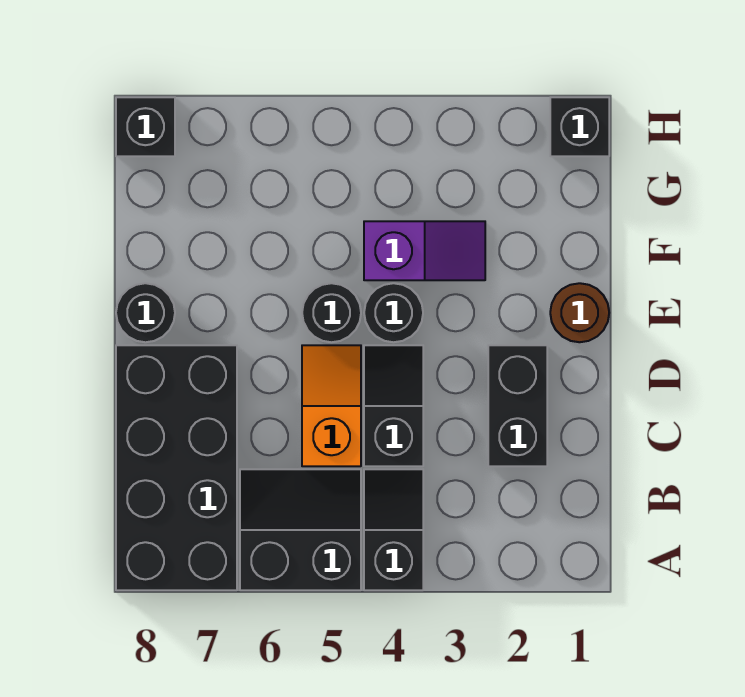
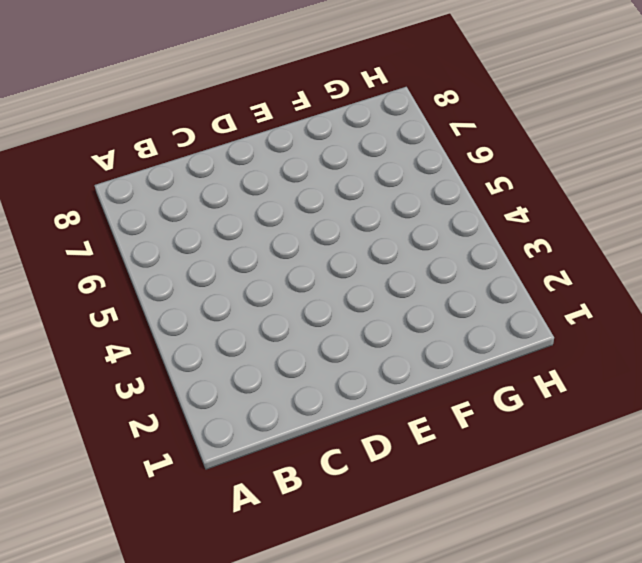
none -> black 1x2 slope [364,469,423,590]
none -> black 2x2 slope [240,469,361,590]
none -> black 2x4 brick [116,345,237,590]

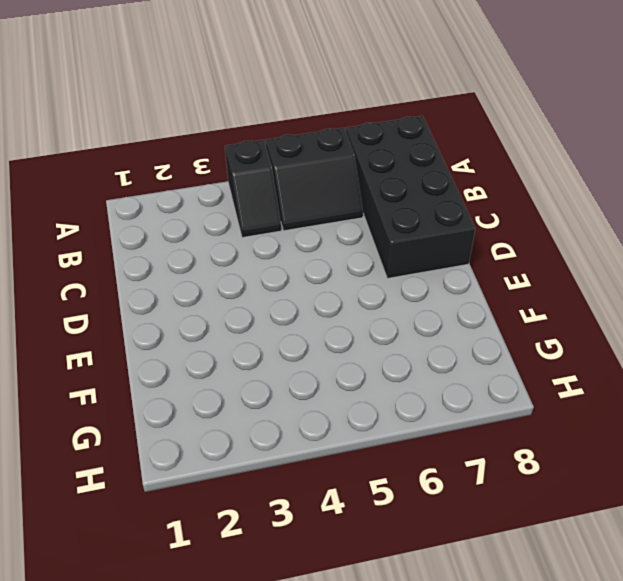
none -> black 1x2 brick [488,345,547,466]
none -> black 1x2 slope [364,345,423,466]
none -> orange 1x2 slope [302,345,361,466]

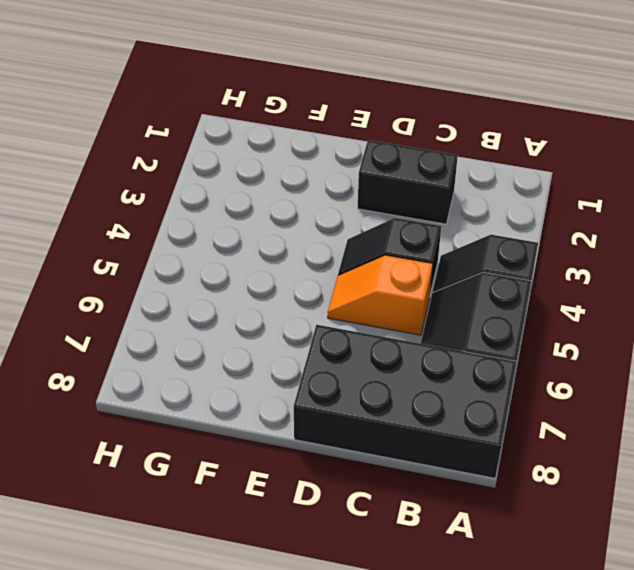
none -> brown 1x1 round brick [550,283,609,342]
none -> black 1x1 round brick [364,283,423,342]
none -> black 1x1 round brick [302,283,361,342]

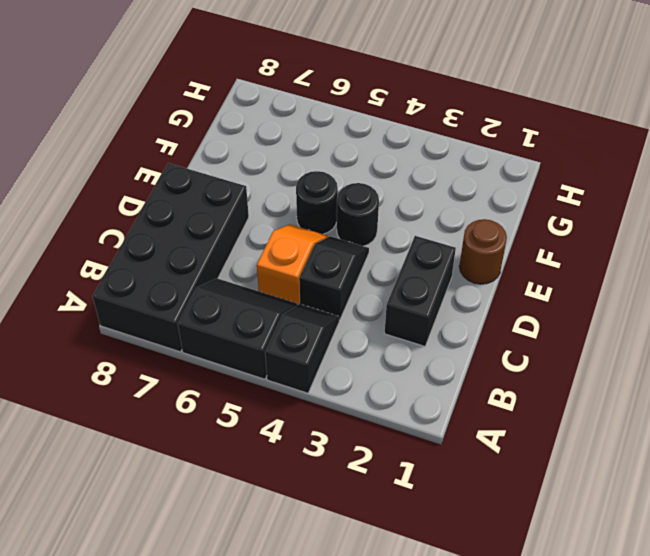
none -> black 1x1 round brick [116,283,175,342]
none -> purple 1x2 slope [364,221,485,280]
none -> black 1x1 brick [550,97,609,156]

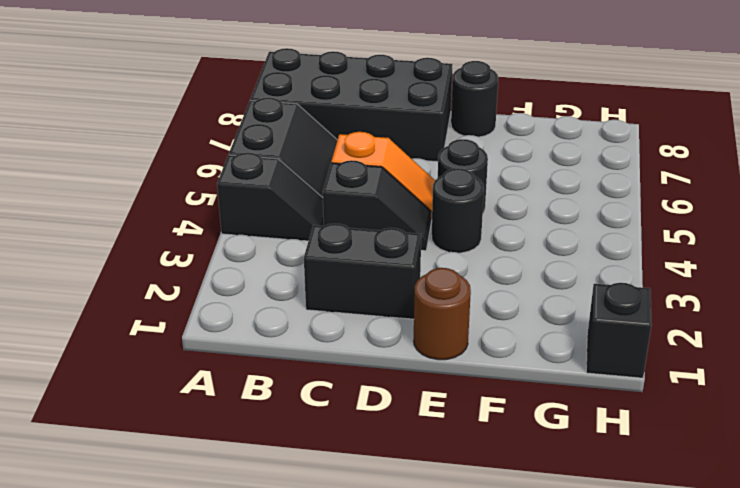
none -> purple 1x2 slope [364,221,485,280]
none -> black 1x1 brick [116,97,175,156]

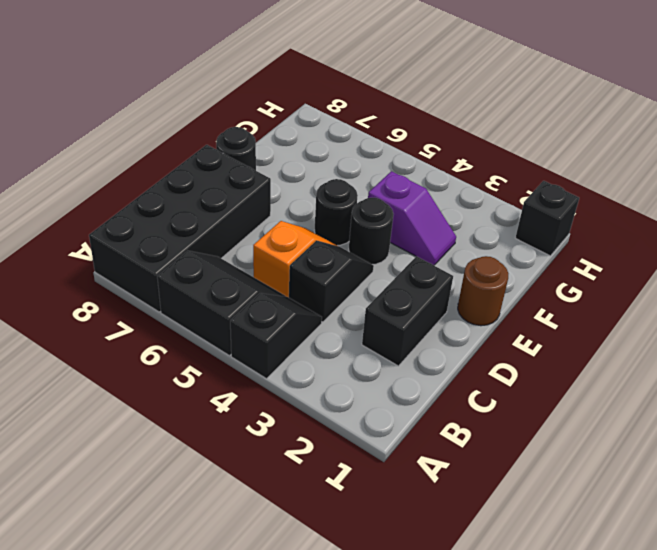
none -> black 1x1 brick [116,97,175,156]

